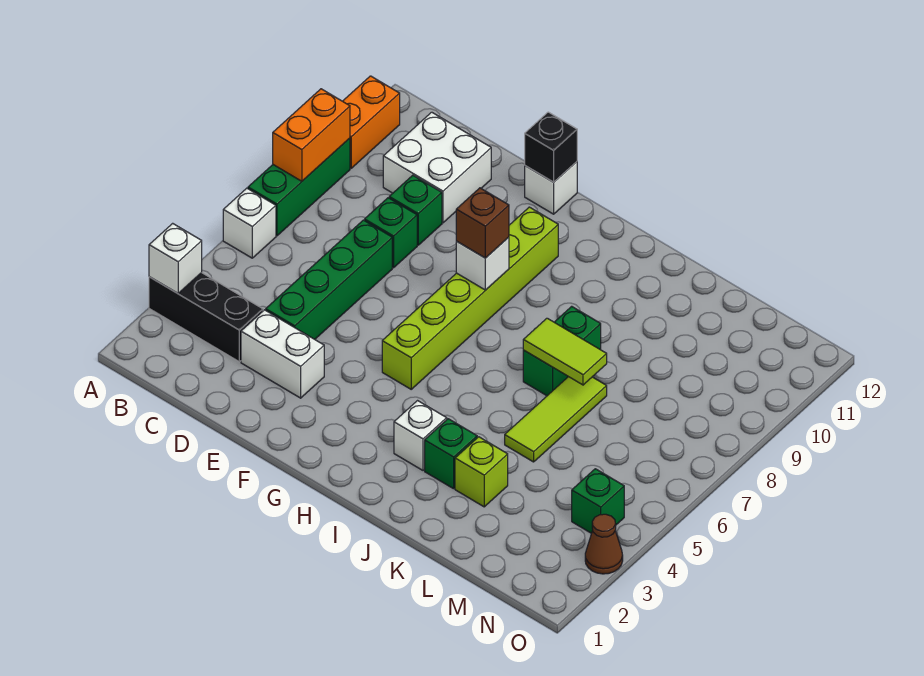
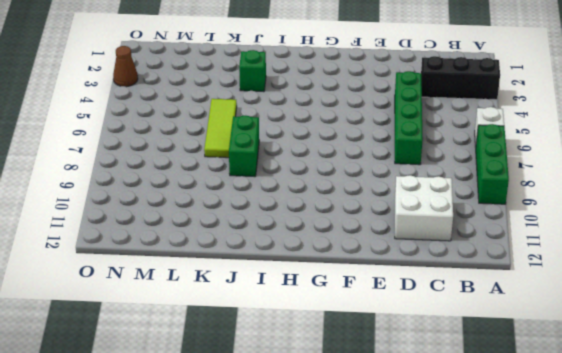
none -> orange 1x2 brick [343,76,400,168]
none -> white 1x2 brick [241,310,324,398]
none -> green 1x1 brick [365,198,417,268]

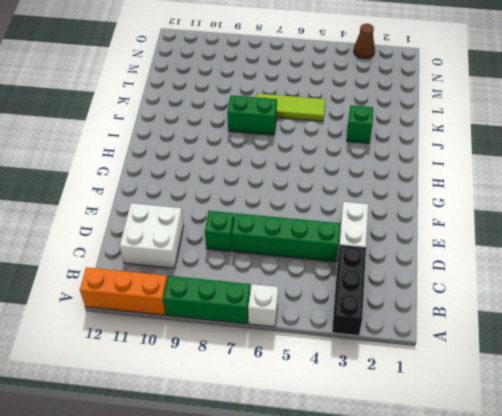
orange 1x3 brick [80,267,167,315] -> orange 1x2 brick [343,76,400,168]
none -> green 1x1 brick [389,175,442,245]
none -> white 1x1 brick [525,162,577,214]
none -> lime 1x6 brick [382,207,558,389]

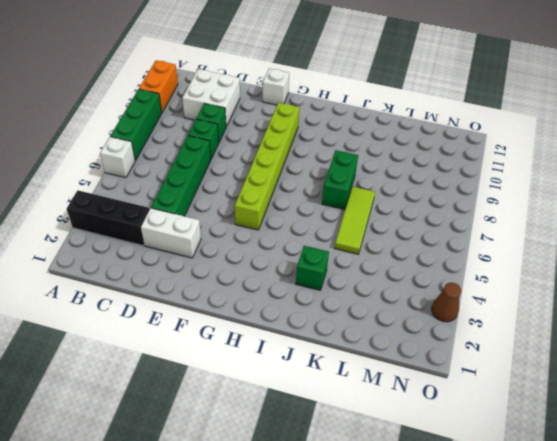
none -> white 1x1 brick [394,401,447,470]
none -> lime 1x1 brick [455,437,508,507]
none -> green 1x1 brick [572,469,624,533]

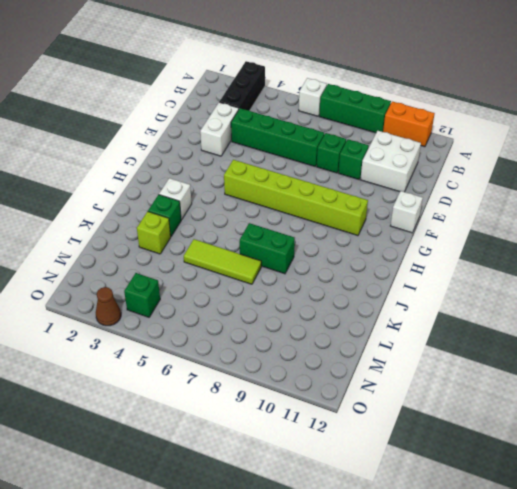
none -> white 1x1 brick [149,223,202,293]
none -> orange 1x2 brick [273,89,350,181]
none -> black 1x1 brick [525,112,577,182]

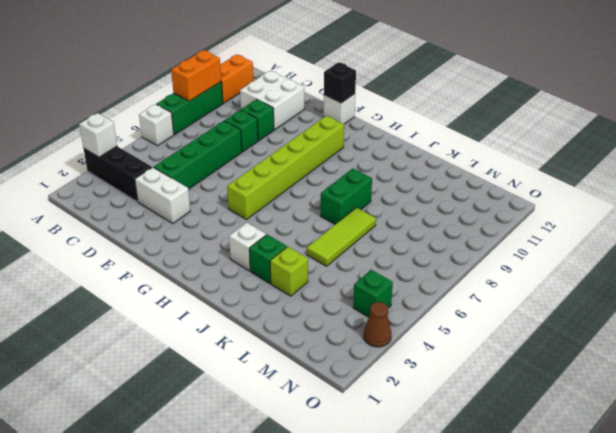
none -> white 1x1 brick [456,237,509,290]
none -> lime 1x2 tile [523,318,607,385]
none -> brown 1x1 brick [456,188,509,258]

